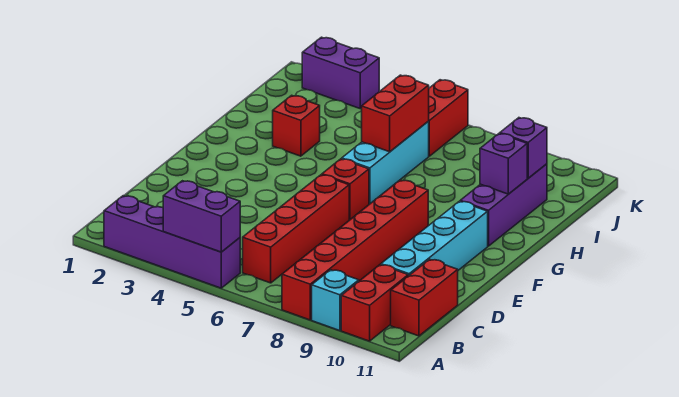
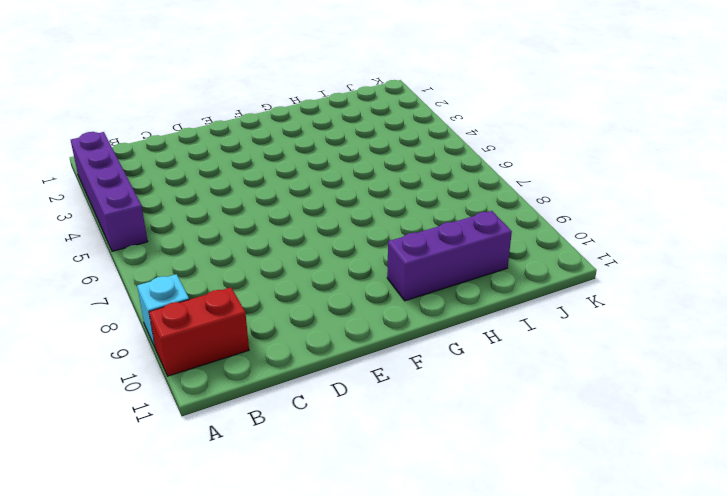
none -> red 1x6 brick [282,180,428,320]
none -> red 1x4 brick [243,175,349,283]
none -> red 1x2 brick [391,259,458,336]

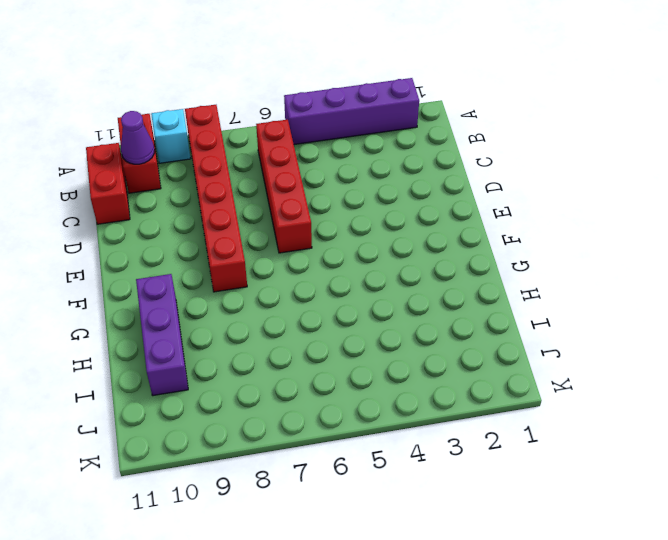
purple 1x1 cone [121,111,155,164] -> none
none -> cyan 1x4 brick [381,201,488,276]
none -> red 1x1 brick [322,159,369,220]
none -> cyan 1x3 brick [342,122,429,204]

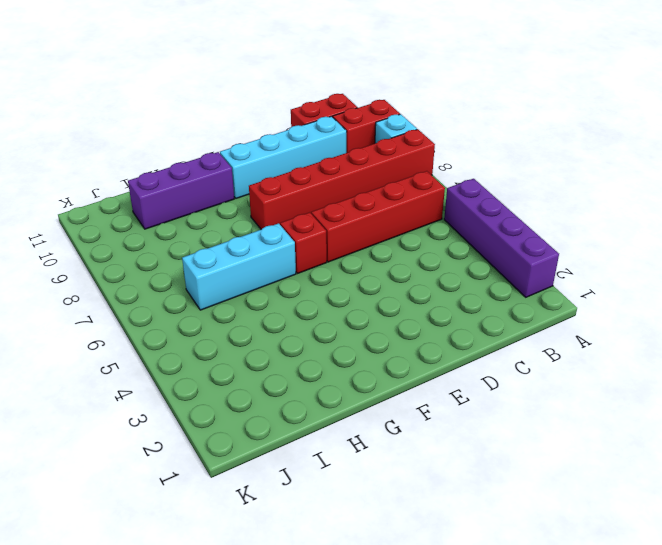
none -> red 1x1 brick [273,95,320,156]
none -> red 1x2 brick [428,80,468,156]
none -> purple 1x2 brick [302,37,379,108]

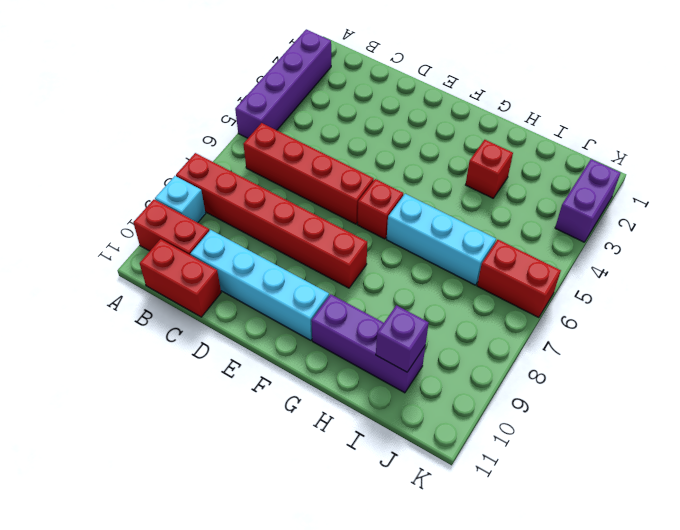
none -> purple 1x2 brick [163,181,240,252]
none -> red 1x2 brick [362,75,429,152]
none -> purple 1x1 brick [480,133,527,194]

